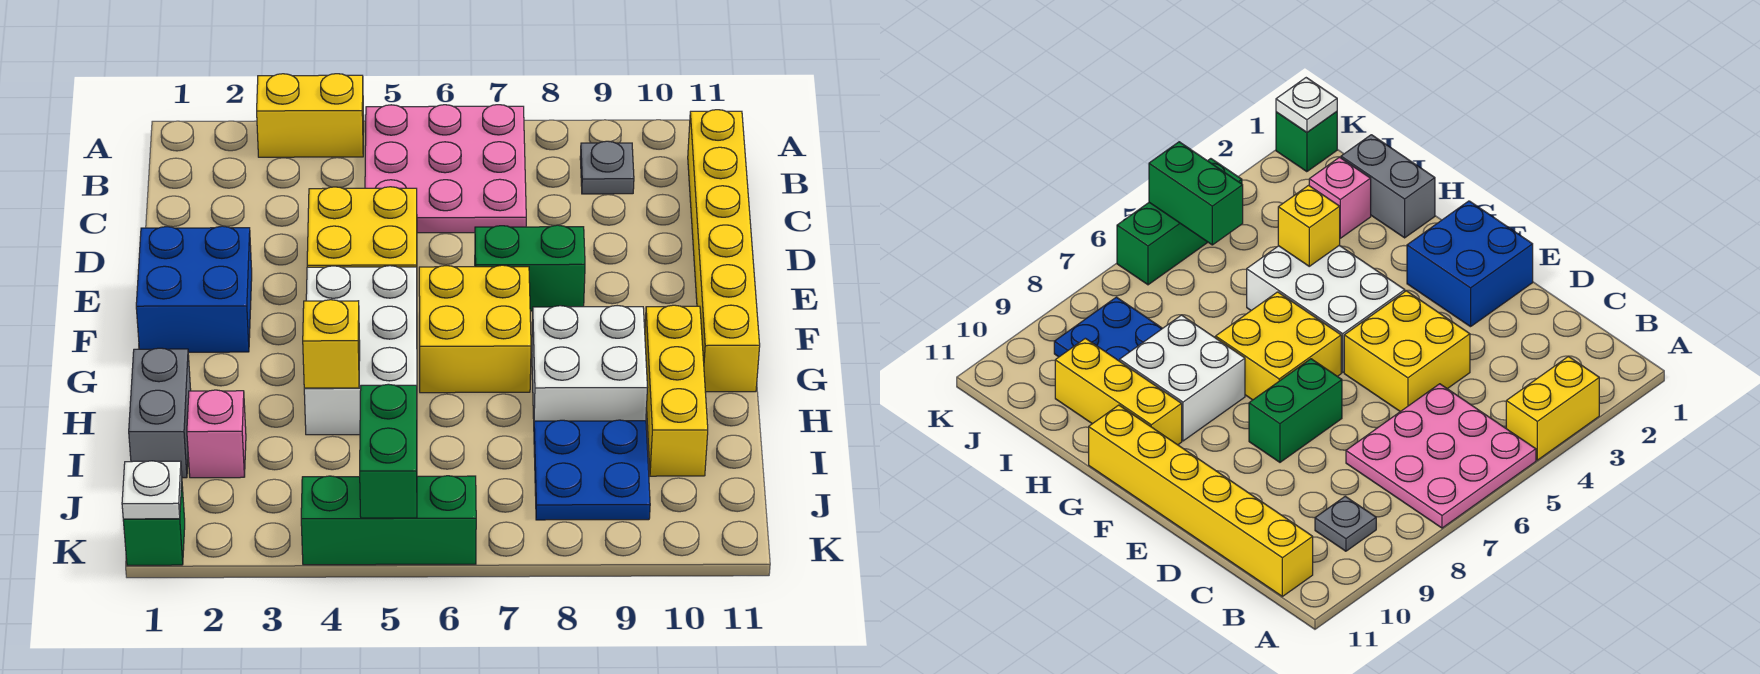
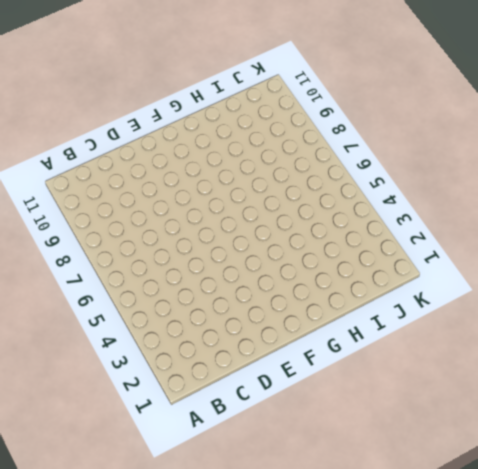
none -> yellow 1x2 brick [257,74,364,157]
none -> pink 3x3 plate [365,105,526,233]
none -> grey 1x1 plate [580,141,634,194]

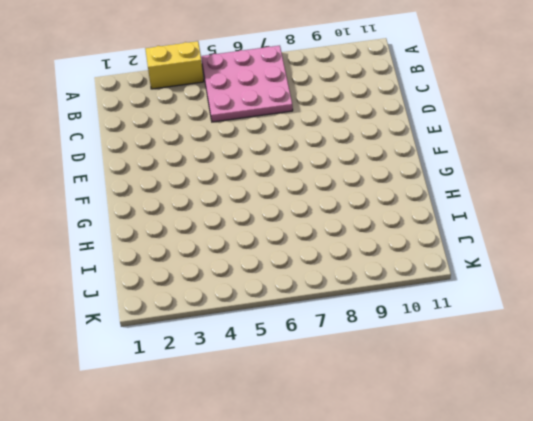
none -> grey 1x1 plate [580,141,634,194]
none -> yellow 1x6 brick [688,110,760,392]
none -> yellow 2x2 brick [307,187,417,267]

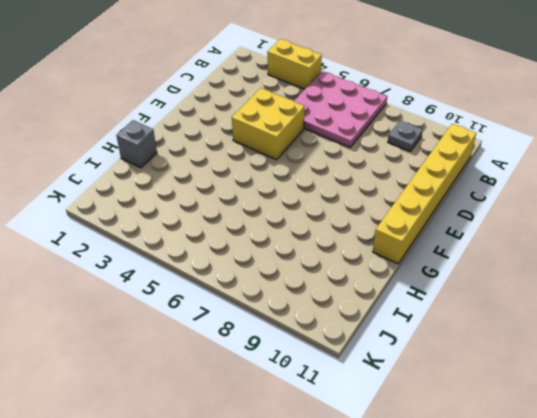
grey 1x1 brick [116,120,157,168] -> grey 1x2 brick [129,348,191,478]
none -> blue 2x2 brick [136,226,252,352]
none -> green 1x2 brick [475,225,585,311]
none -> white 2x3 brick [304,266,417,435]

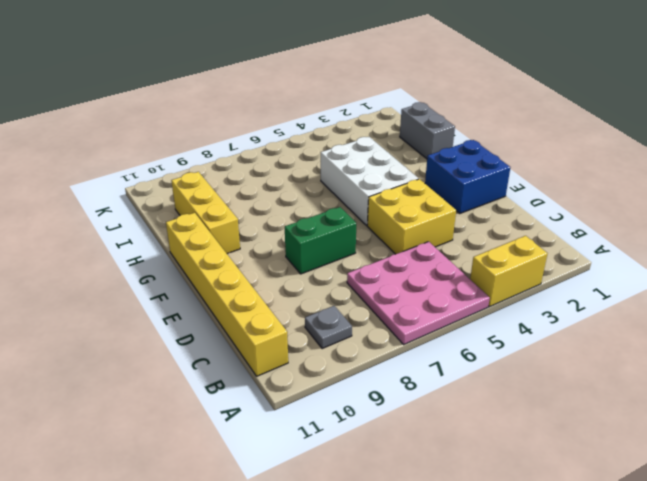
none -> yellow 2x2 brick [419,265,531,393]
none -> white 2x2 brick [532,306,647,421]
none -> pink 1x1 brick [187,390,246,478]

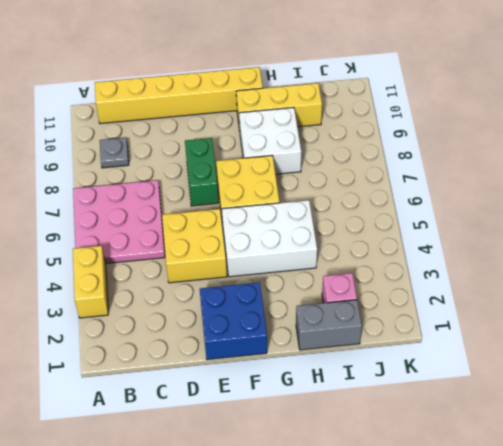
none -> blue 2x2 plate [534,420,650,520]
none -> green 1x1 brick [123,484,185,565]
none -> green 1x3 brick [301,476,476,565]

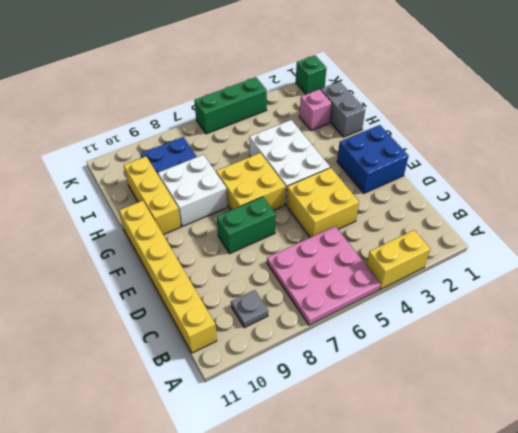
none -> yellow 1x1 brick [303,300,360,388]
none -> green 1x2 brick [360,384,417,518]
none -> white 1x1 plate [122,461,182,519]

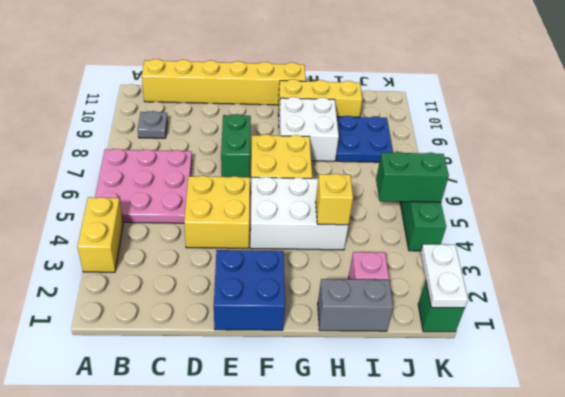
white 1x2 plate [421,244,468,308] -> white 1x1 plate [122,461,182,519]

